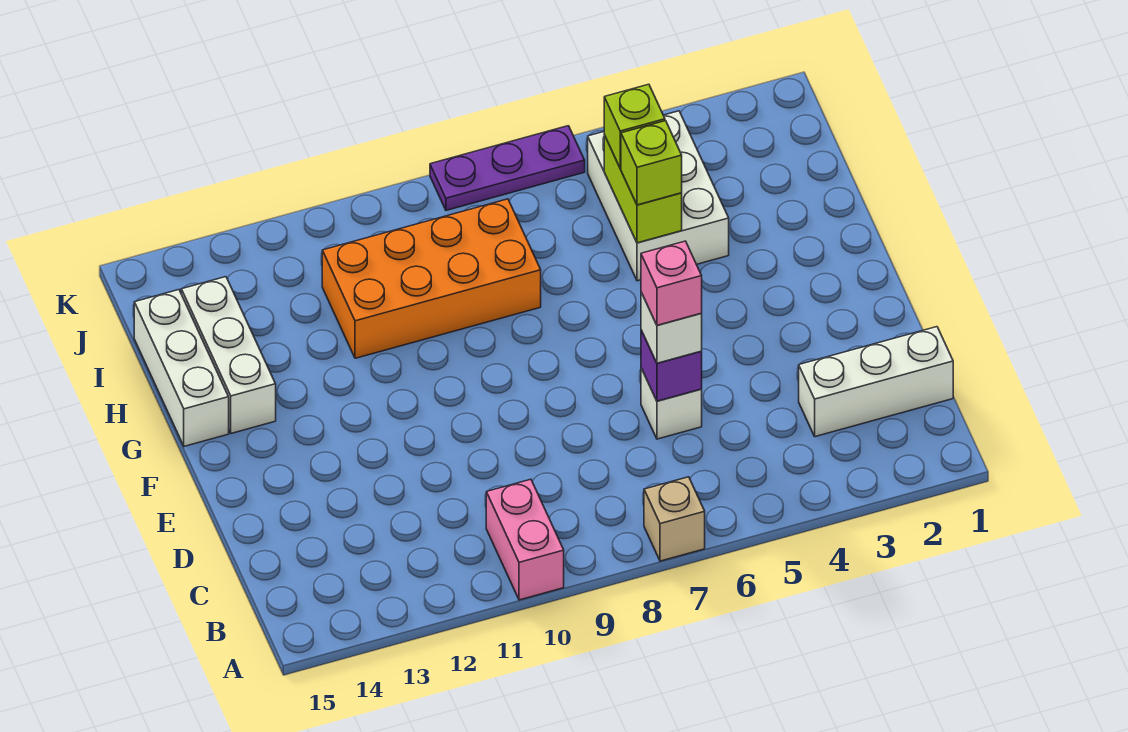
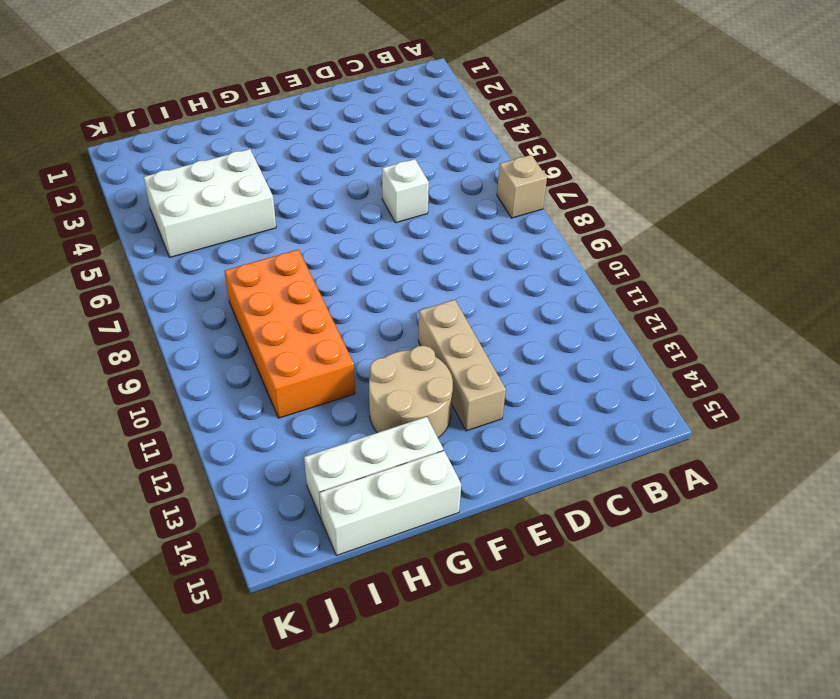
tan 1x3 brick [418,300,506,431] -> none
tan 2x2 round brick [369,346,453,438] -> none
none -> pink 1x2 brick [486,479,564,600]
none -> white 1x3 brick [799,327,953,437]
none -> purple 1x3 plate [430,126,585,210]

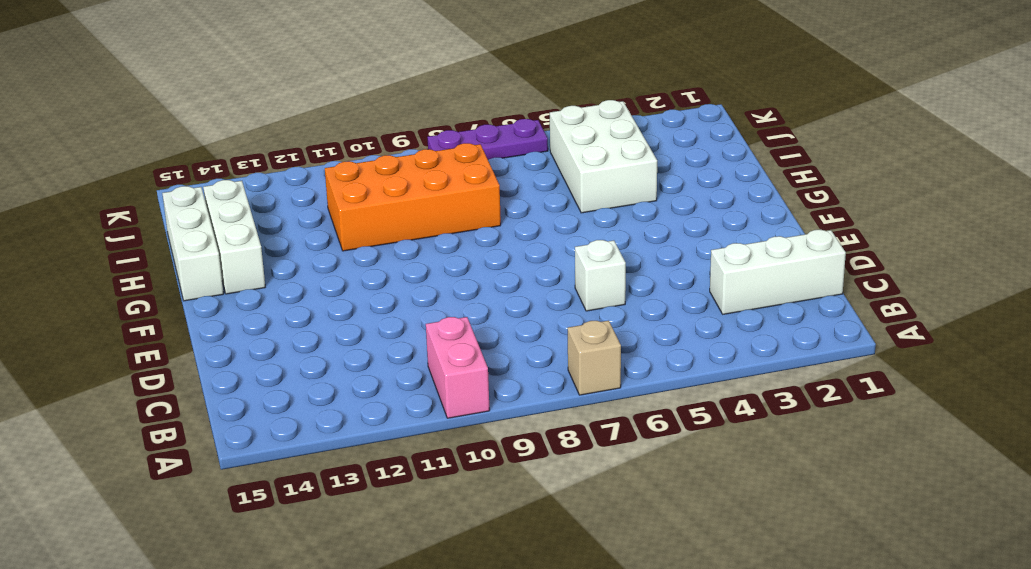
none -> purple 1x1 brick [641,330,702,401]
none -> lime 1x2 brick [604,135,682,243]
none -> white 1x1 brick [641,292,702,363]

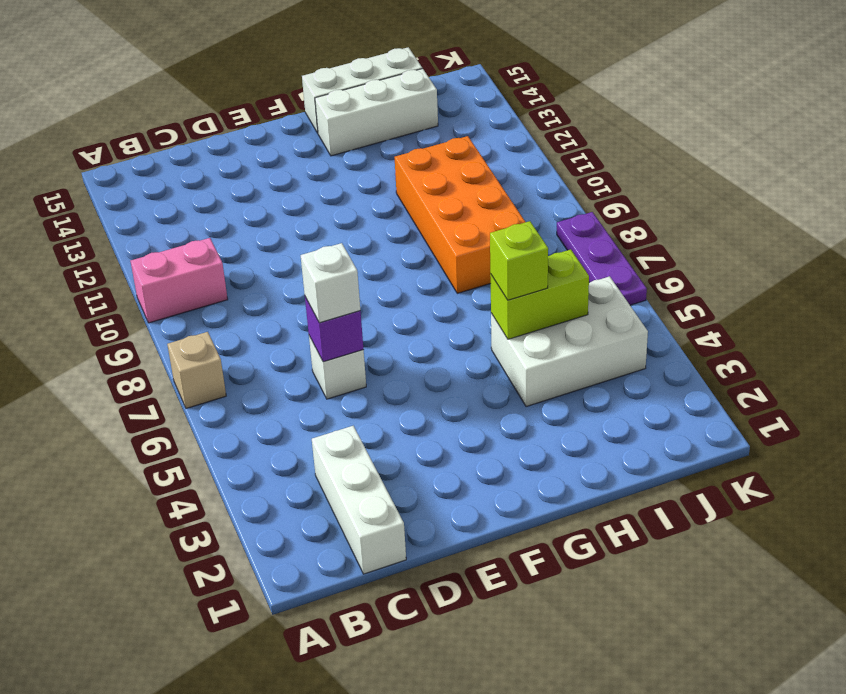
none -> lime 1x1 brick [604,84,665,169]
none -> pink 1x1 brick [641,241,702,325]

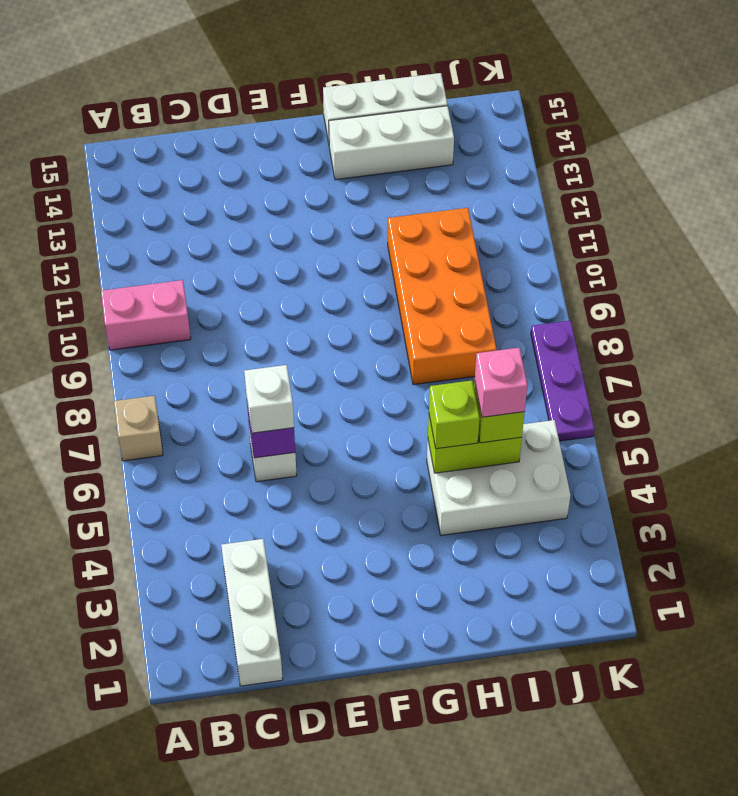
pink 1x1 brick [475,348,527,417] -> pink 1x1 brick moved to [641,241,702,325]

